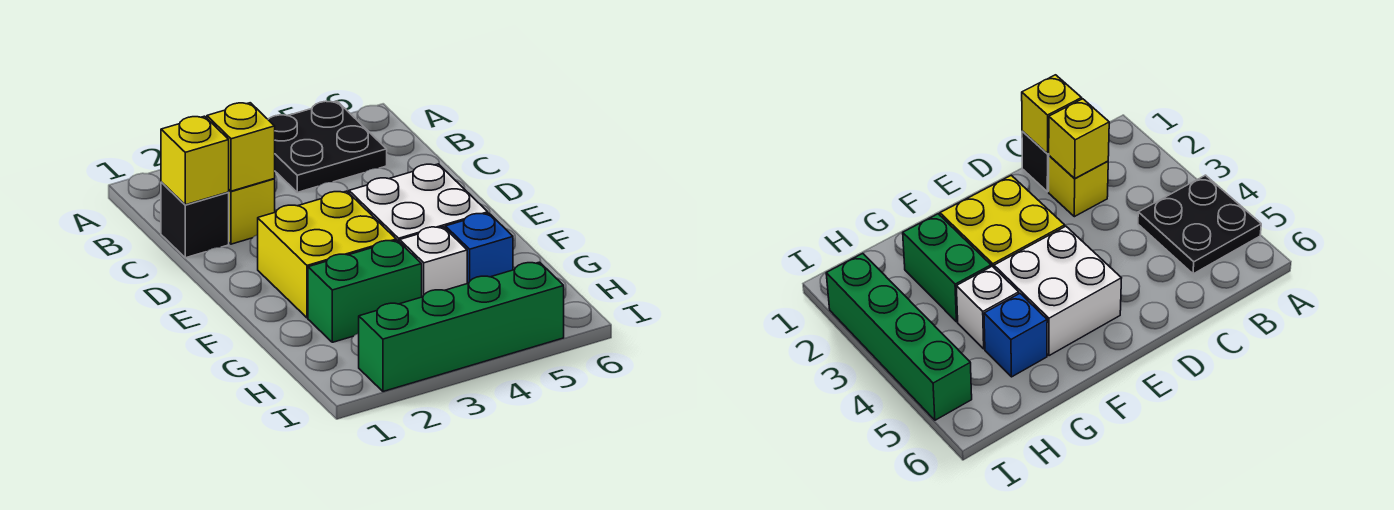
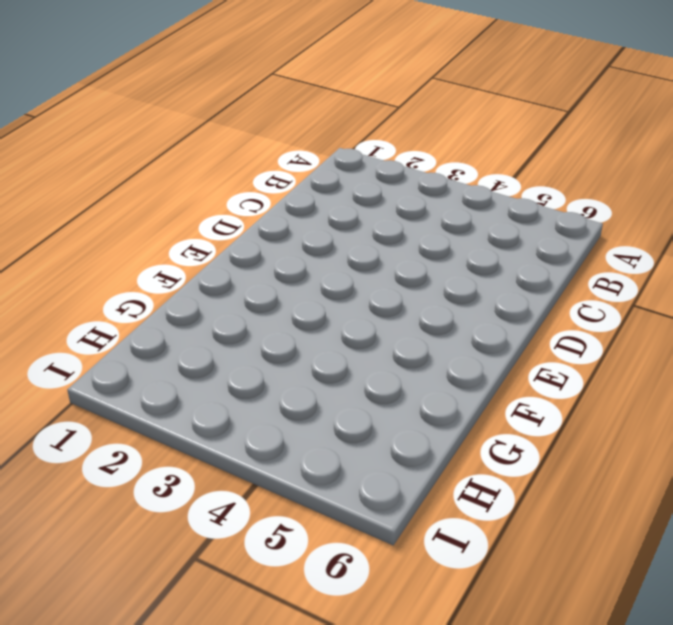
none -> black 2x2 plate [268,101,387,192]
none -> black 1x1 brick [161,182,229,258]

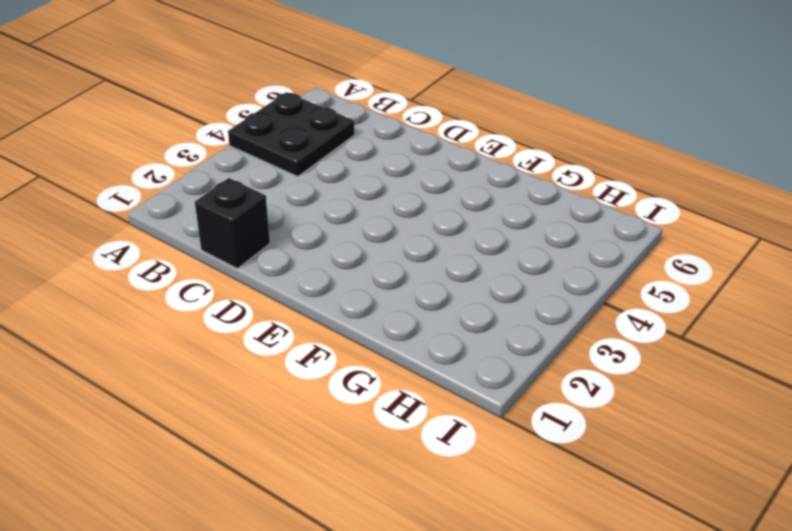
none -> yellow 1x1 brick [228,179,275,244]
none -> yellow 2x2 brick [258,191,396,318]

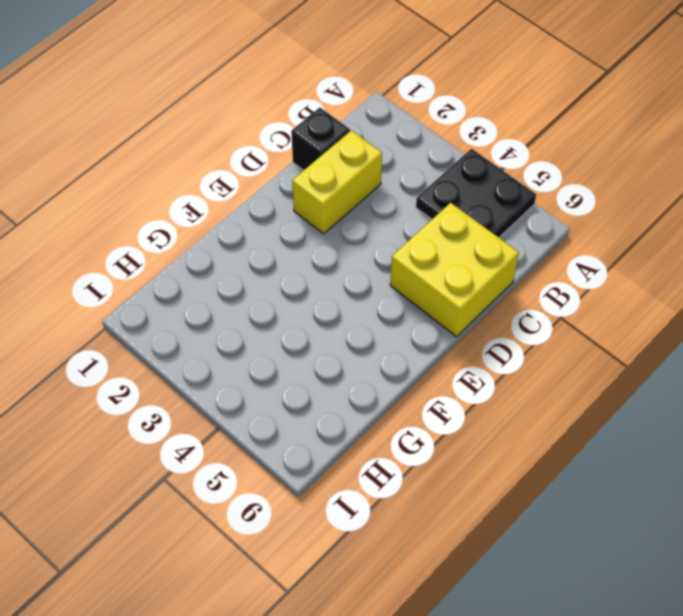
yellow 1x2 brick [292,130,382,234] -> yellow 1x1 brick [228,179,275,244]
yellow 2x2 brick [390,203,519,337] -> yellow 2x2 brick moved to [258,191,396,318]
none -> white 2x2 brick [349,164,488,242]
none -> green 1x2 brick [308,240,422,342]

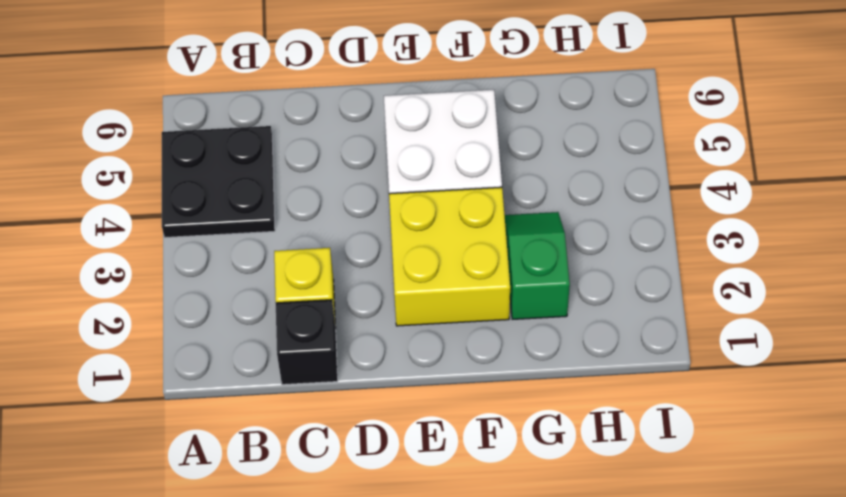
green 1x2 slope [505,212,570,319] -> green 1x2 brick [308,240,422,342]
none -> white 1x1 brick [400,227,467,297]
none -> blue 1x1 brick [445,213,513,284]

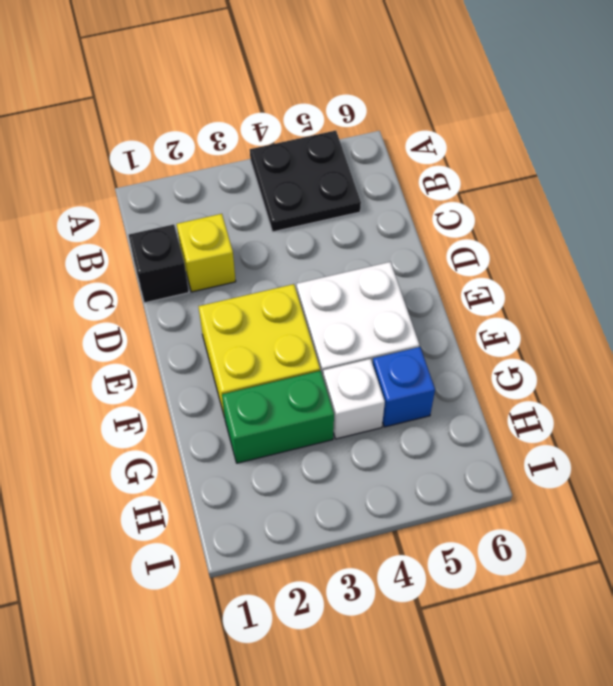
none -> green 1x4 brick [359,262,564,392]
none -> yellow 1x1 brick [161,116,229,205]

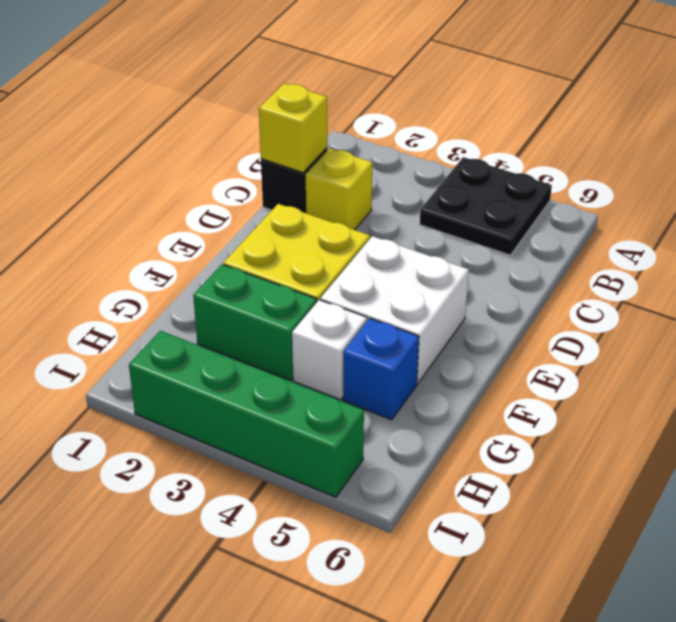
none -> yellow 1x1 brick [207,103,275,191]

